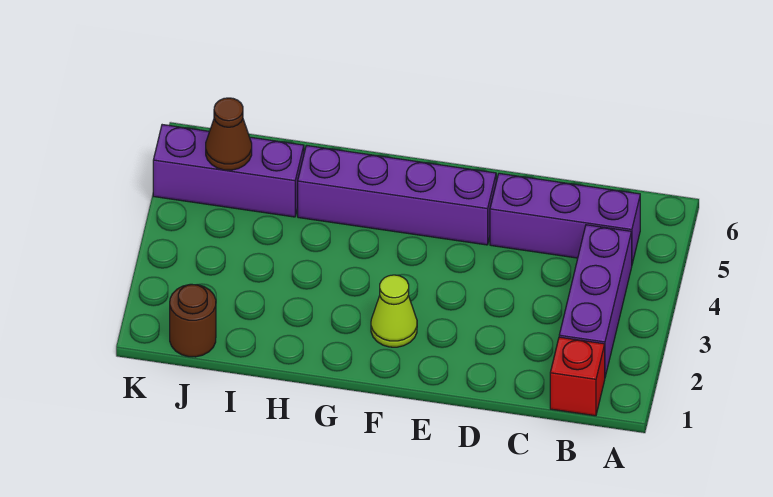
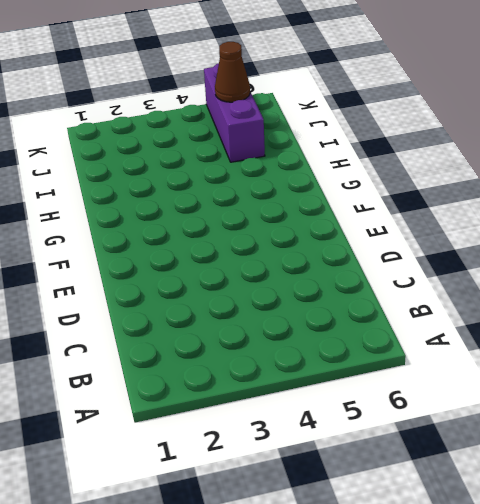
none -> red 1x1 brick [550,337,605,416]
none -> purple 1x3 brick [559,225,632,377]

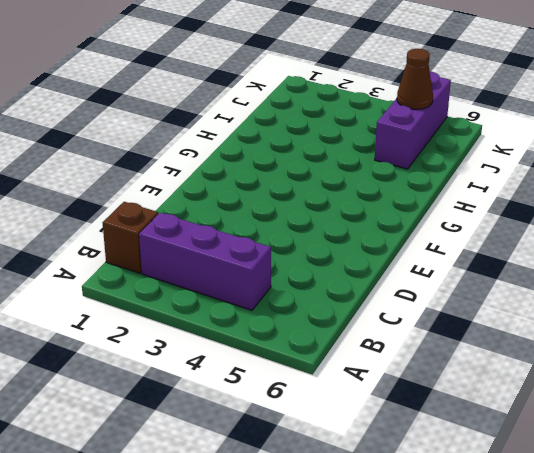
brown 1x1 brick [103,202,158,273] -> red 1x1 brick [550,337,605,416]
none -> purple 1x3 brick [490,173,640,264]
none -> purple 1x4 brick [298,145,496,245]

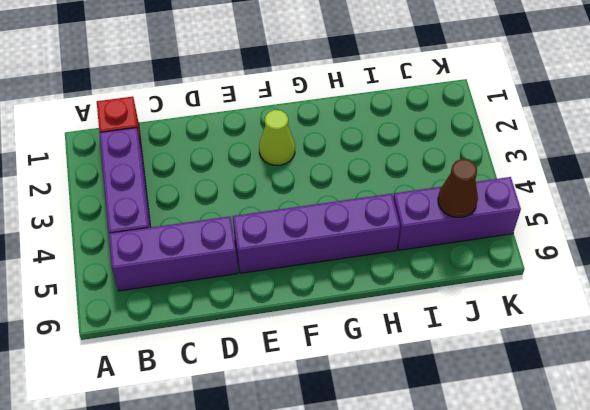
none -> brown 1x1 round brick [170,284,216,357]

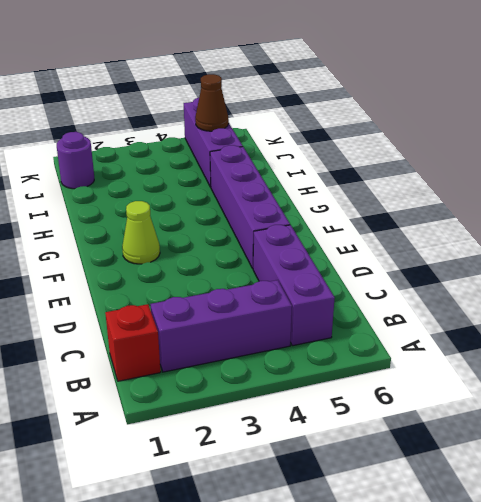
purple 1x1 round brick [57,132,94,189] -> brown 1x1 round brick [170,284,216,357]

